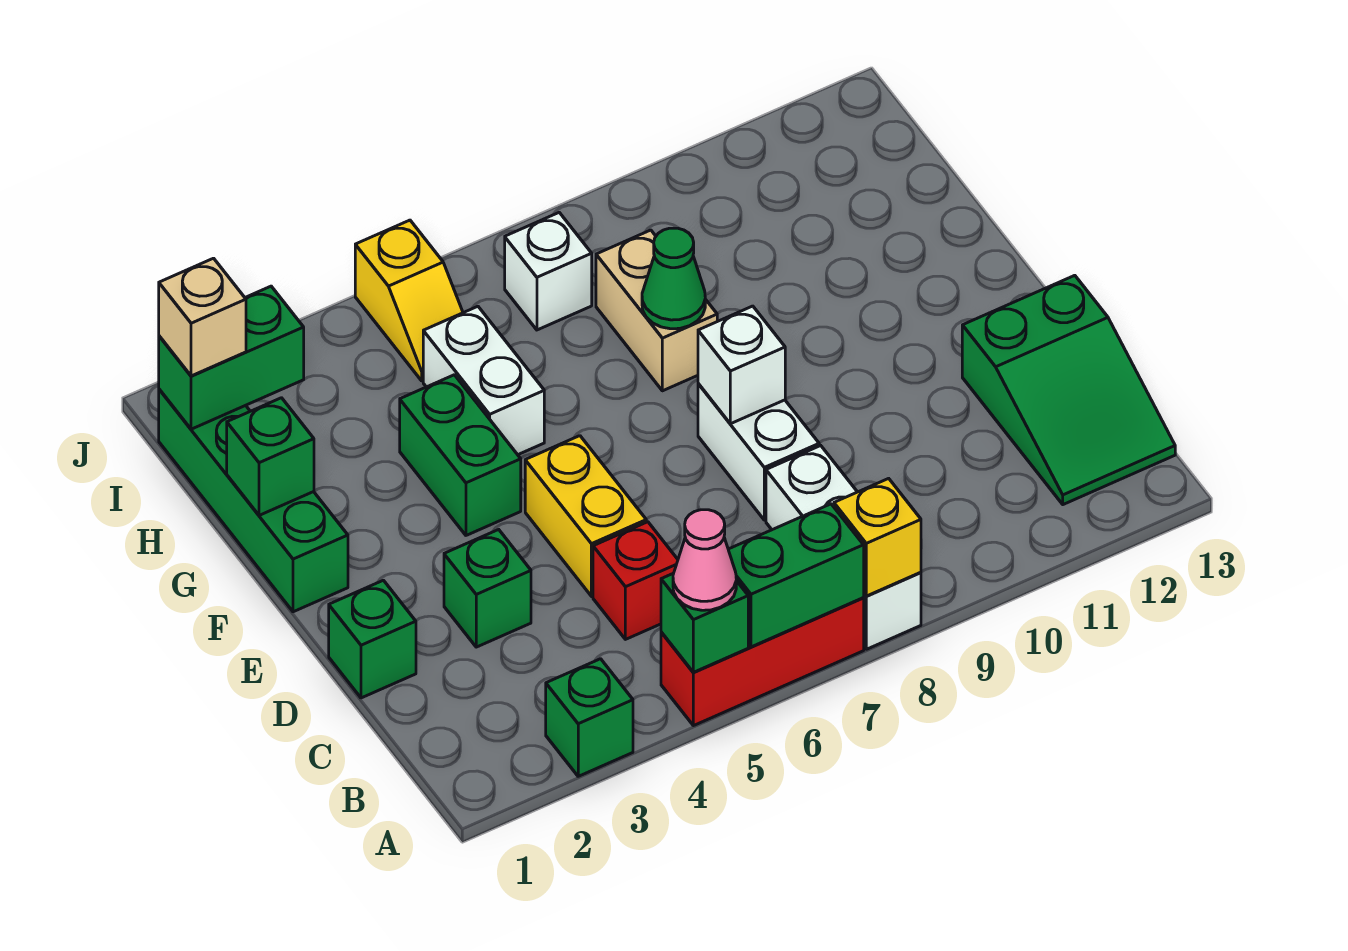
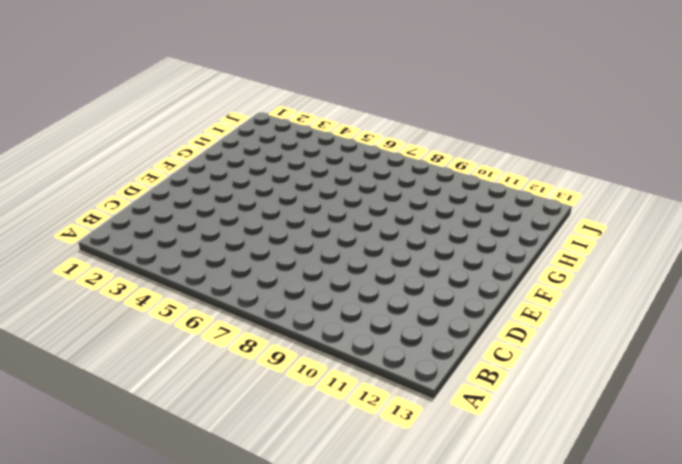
none -> green 1x1 brick [546,659,633,776]
none -> red 1x3 brick [661,598,864,726]
none -> white 1x3 brick [766,446,921,649]

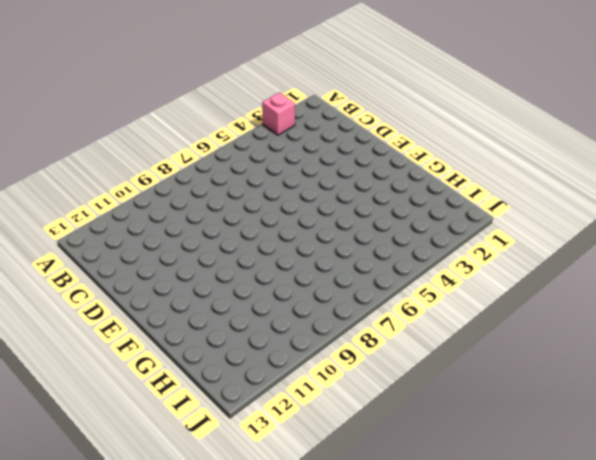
pink 1x1 brick [262,92,295,135] -> green 1x1 brick [546,659,633,776]
none -> red 1x3 brick [661,598,864,726]
none -> white 1x3 brick [766,446,921,649]
none -> green 2x3 slope [962,275,1175,505]

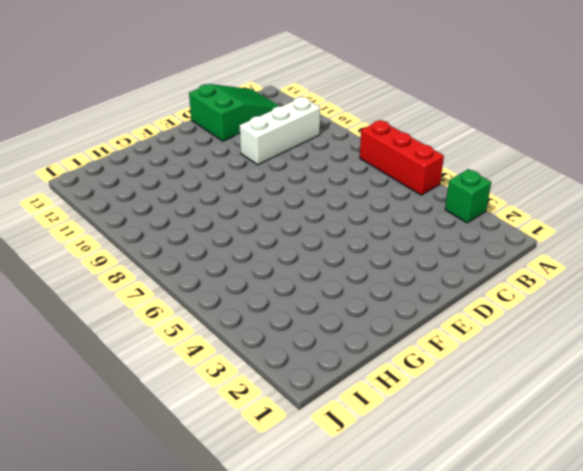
white 1x3 brick [240,97,320,165] -> white 1x3 brick moved to [766,446,921,649]
none -> red 1x1 brick [593,522,678,639]
none -> green 1x1 brick [329,580,416,698]
none -> green 1x1 brick [444,530,531,647]

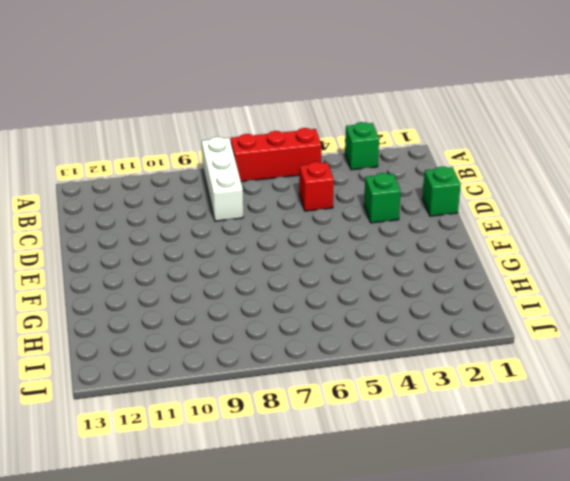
none -> green 2x3 slope [962,275,1175,505]
none -> yellow 1x2 brick [525,436,646,596]
none -> white 1x2 brick [698,384,819,520]

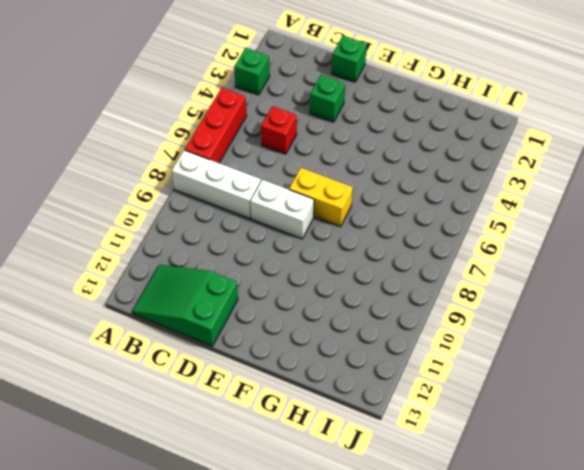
yellow 1x2 brick [289,168,353,227] -> yellow 1x2 brick moved to [525,436,646,596]
none -> green 1x4 brick [159,389,348,612]
none -> green 1x2 brick [400,375,521,535]
none -> white 1x2 brick [423,306,544,455]

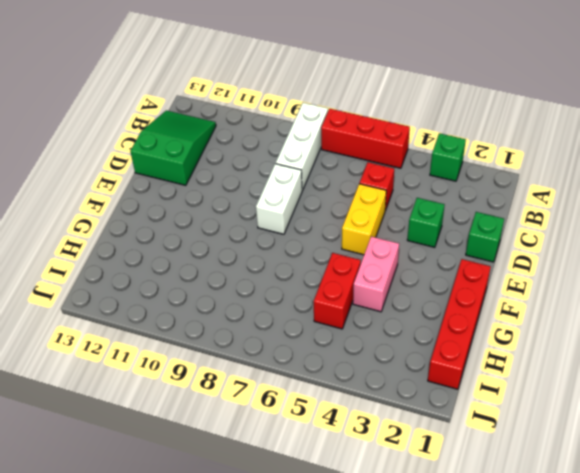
red 1x4 brick [428,259,491,389] -> green 1x4 brick [159,389,348,612]
pink 1x2 brick [353,236,399,312] -> green 1x2 brick [400,375,521,535]
red 1x2 brick [314,253,361,329] -> white 1x2 brick [423,306,544,455]
none -> tan 1x2 brick [596,230,717,391]
none -> yellow 1x2 slope [355,220,463,381]
none -> white 1x1 brick [505,213,592,330]

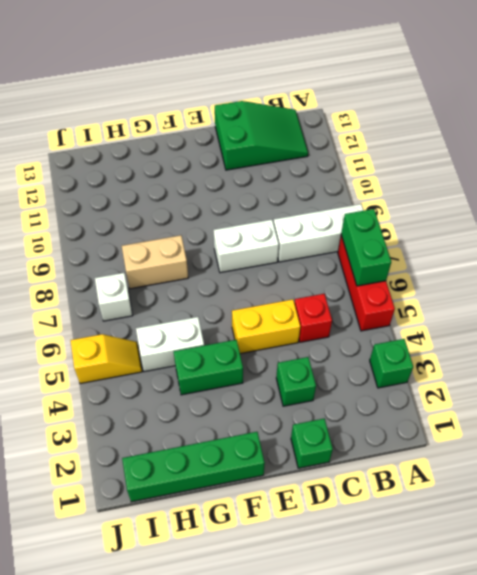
none -> green 1x1 brick [661,573,748,672]
none -> yellow 1x1 brick [834,478,921,596]
none -> white 1x1 brick [698,306,785,424]

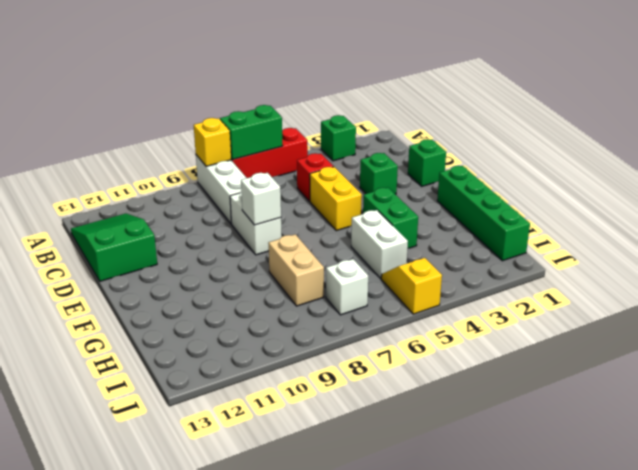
none -> green 1x1 brick [661,573,748,672]
none -> green 1x1 brick [227,398,314,515]
none -> green 1x1 cone [642,228,705,329]

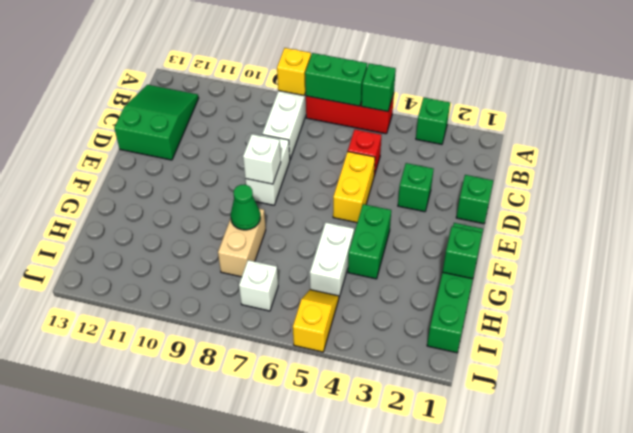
none -> green 1x2 brick [159,286,304,429]
none -> pink 1x1 cone [673,510,736,610]
none -> tan 1x1 brick [159,258,246,376]

